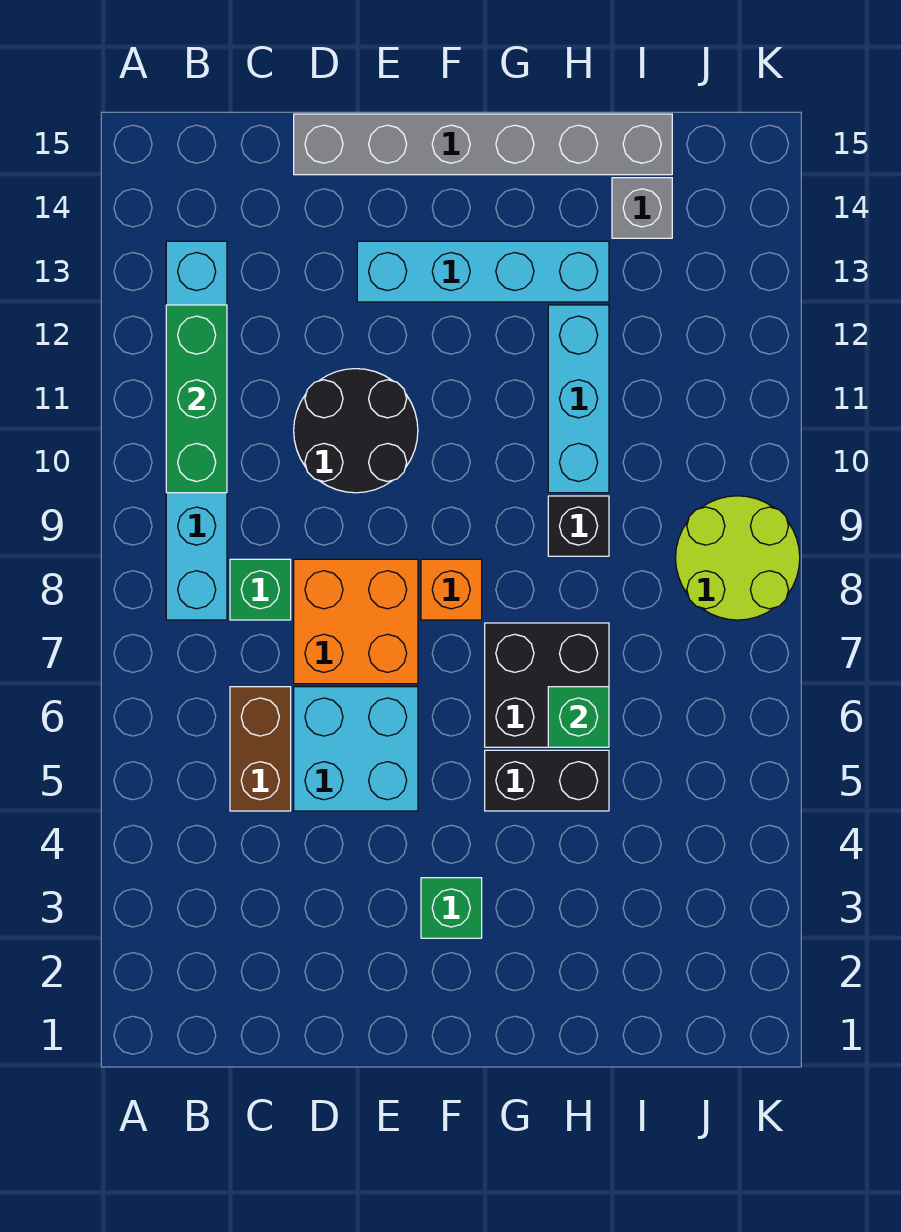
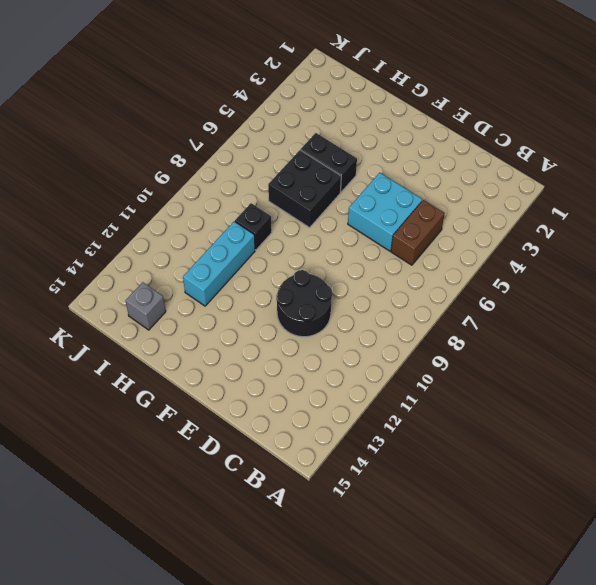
none -> cyan 1x6 brick [166,241,227,620]
none -> green 1x1 brick [230,559,291,620]
none -> orange 2x2 brick [294,559,418,684]

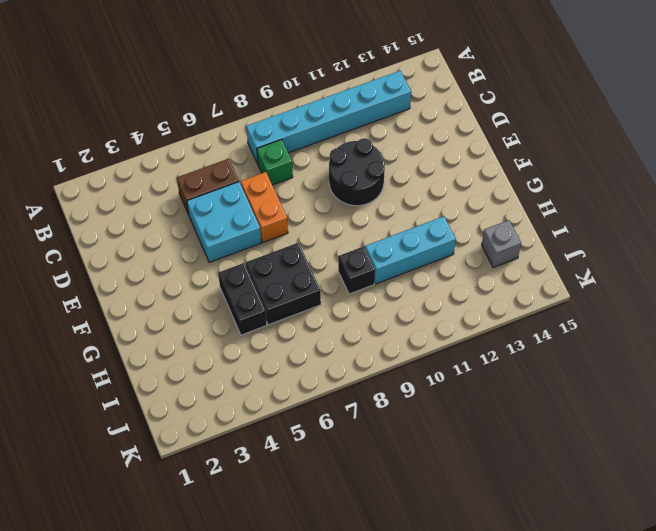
orange 1x2 brick [241,172,288,242] -> orange 2x2 brick [294,559,418,684]
none -> grey 1x6 brick [294,114,672,175]
none -> cyan 1x4 brick [357,241,609,302]
none -> green 1x1 brick [421,878,482,938]

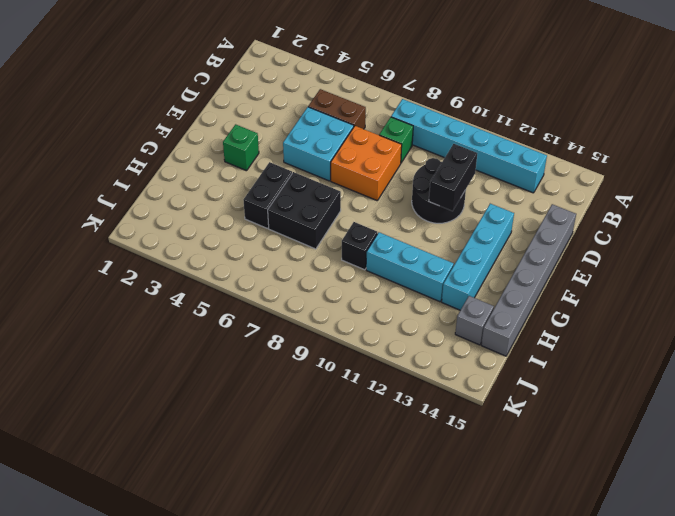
black 1x2 brick [429,144,477,211] -> none
none -> orange 1x1 brick [421,559,482,620]
none -> lime 2x2 round brick [676,496,800,620]
none -> green 1x3 brick [166,305,227,493]

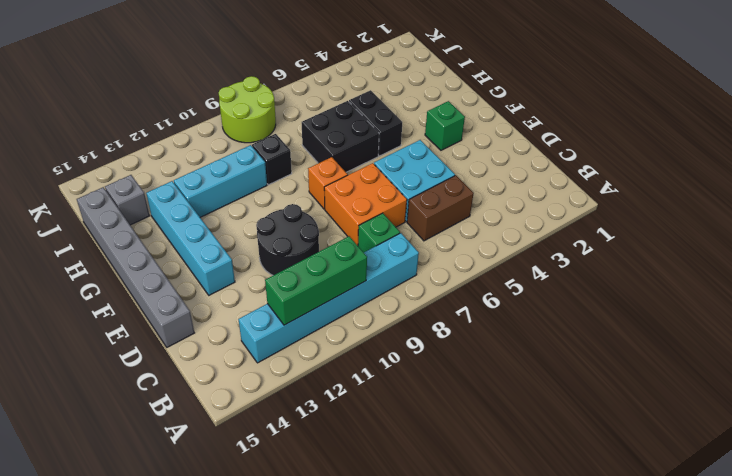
none -> green 1x1 brick [548,687,609,747]

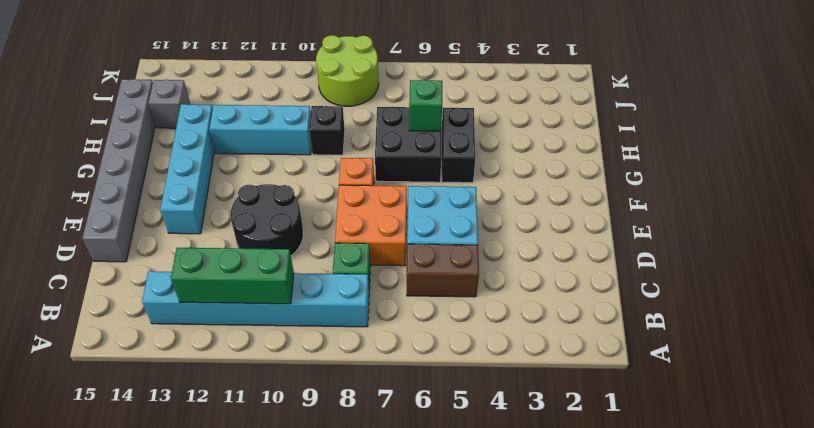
none -> green 1x1 brick [421,878,482,938]

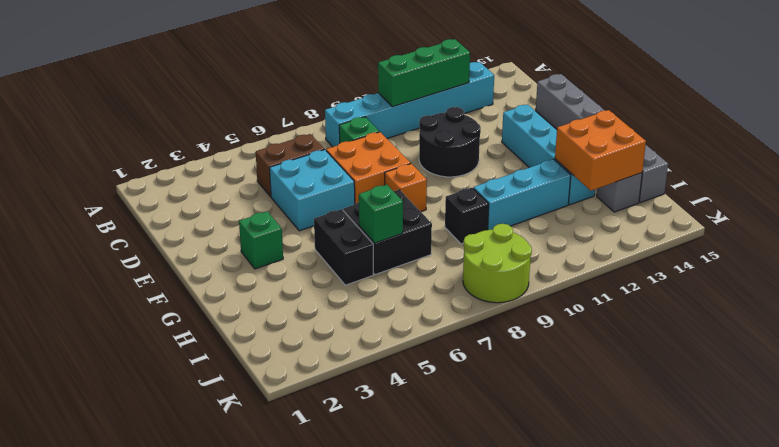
orange 2x2 brick [555,110,646,191] -> none

